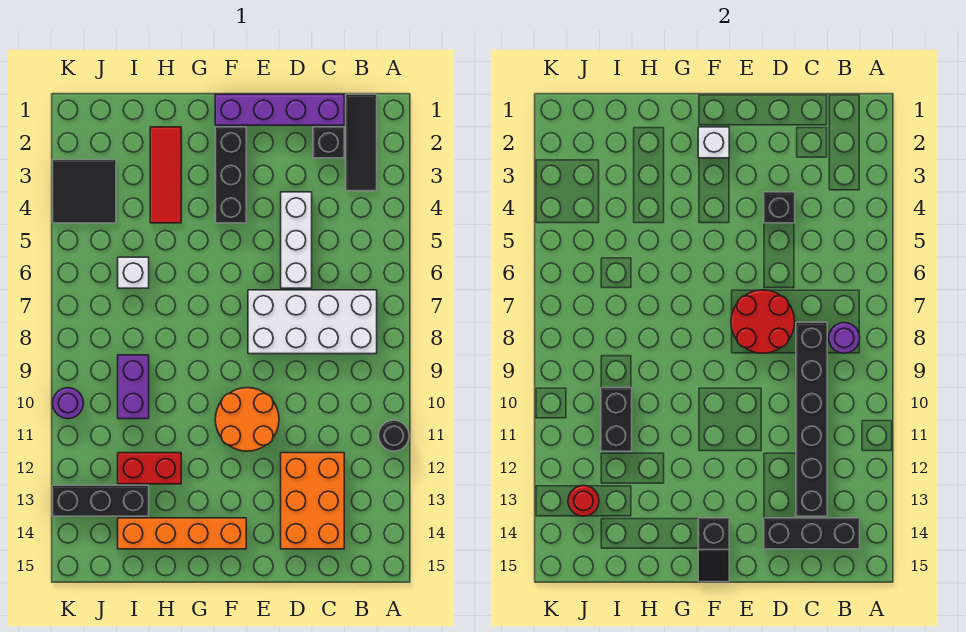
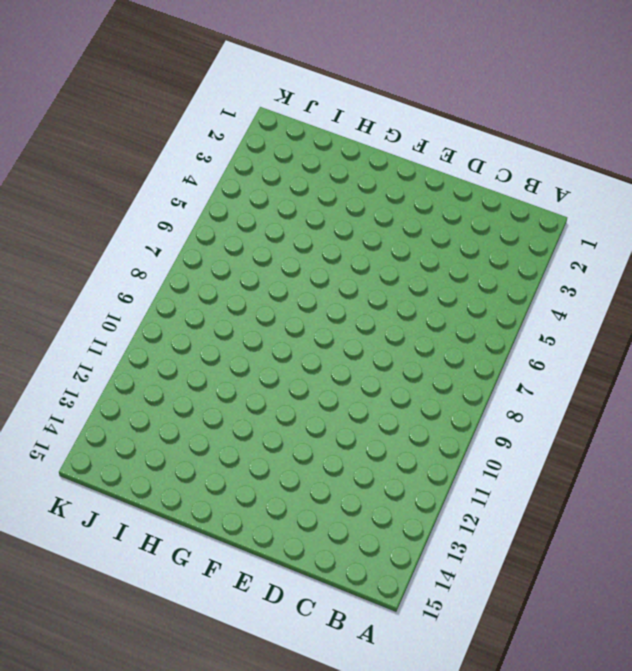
none -> black 1x1 round brick [378,420,409,451]
none -> black 1x3 tile [346,94,377,191]
none -> white 2x4 brick [248,290,377,354]

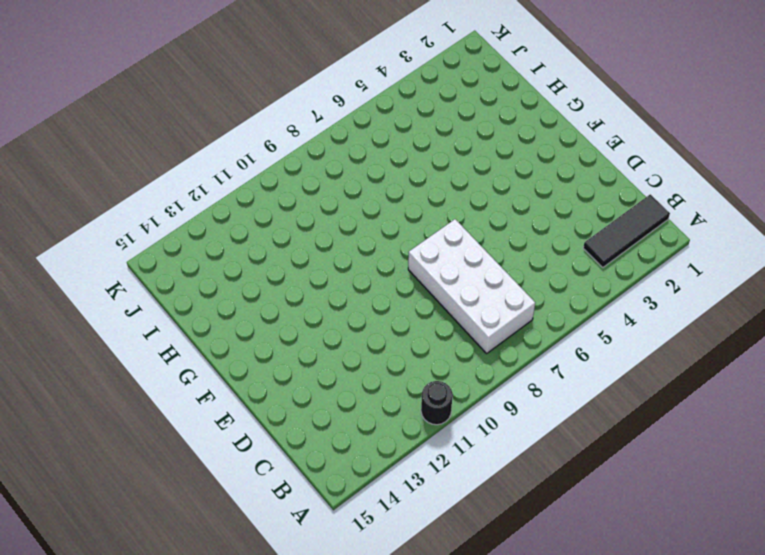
none -> purple 1x4 brick [215,94,344,125]
none -> black 1x1 brick [313,127,344,158]
none -> orange 2x3 brick [281,453,344,549]

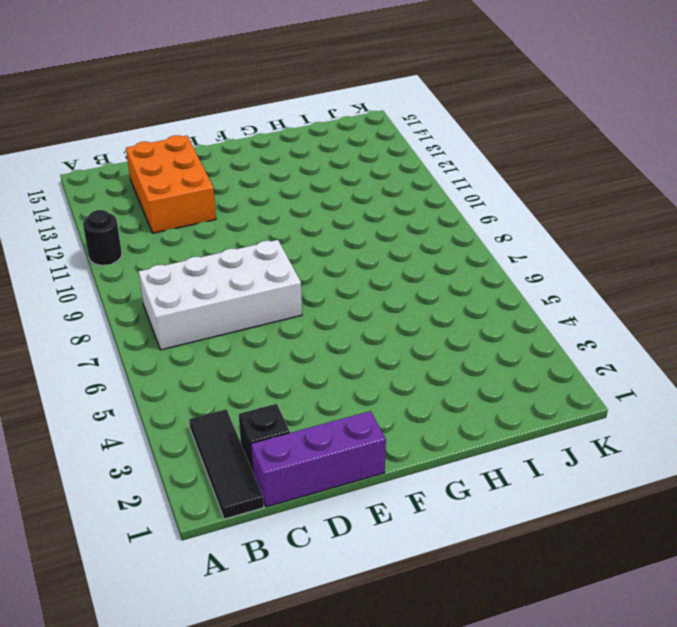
purple 1x3 brick [251,411,386,507] -> purple 1x4 brick [215,94,344,125]
none -> white 1x3 brick [281,192,312,288]
none -> orange 2x2 round brick [215,388,279,451]
none -> black 1x3 brick [215,127,246,223]

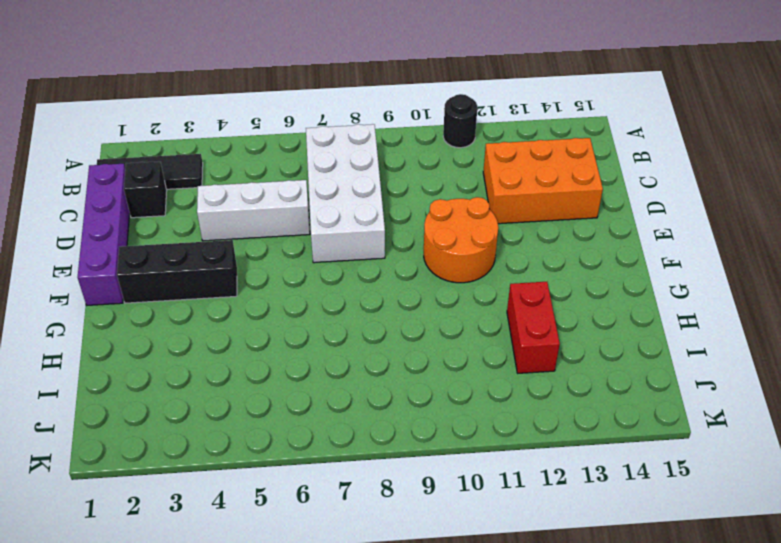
none -> orange 1x4 brick [118,518,246,549]
none -> red 1x3 tile [150,127,181,223]
none -> white 1x1 brick [118,257,149,288]

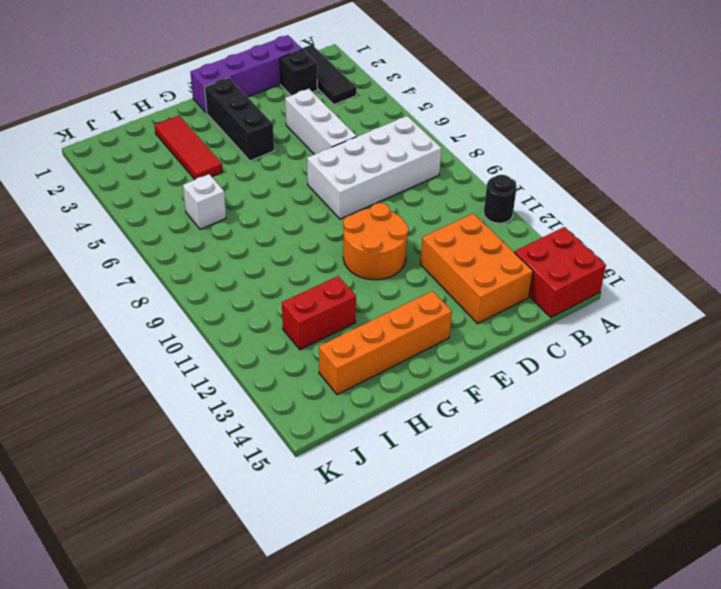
red 2x2 brick [514,227,606,317] -> none
none -> purple 1x2 brick [118,355,149,419]
none -> black 1x3 brick [52,485,149,516]
none -> black 2x2 tile [52,160,116,223]

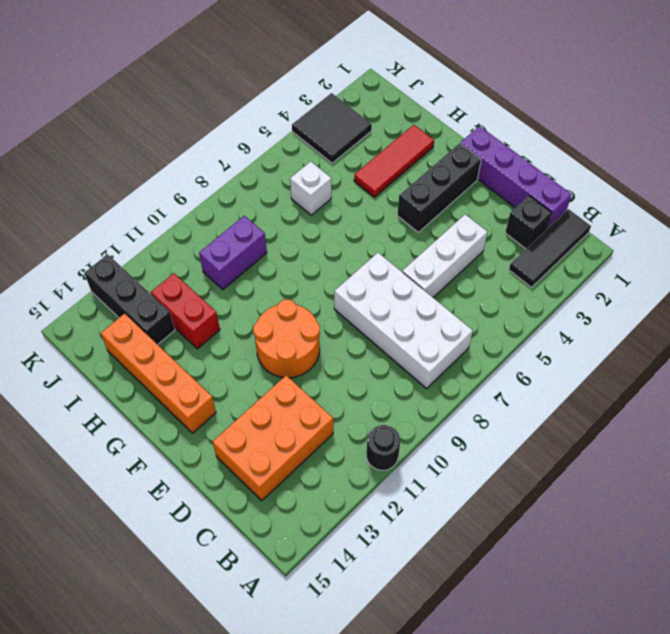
none -> purple 1x1 round brick [53,388,83,419]
none -> purple 1x1 round brick [829,323,860,353]
none -> black 1x3 brick [764,518,860,549]

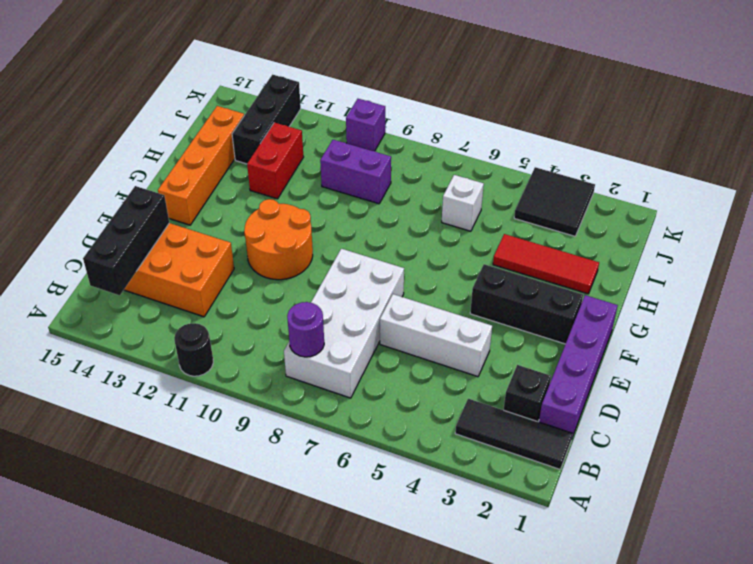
purple 1x1 brick [346,99,385,151] -> purple 1x1 round brick [53,388,83,419]
none -> black 1x6 brick [796,322,827,516]
none -> black 1x1 brick [764,192,795,223]
none -> red 2x2 round brick [731,290,795,353]

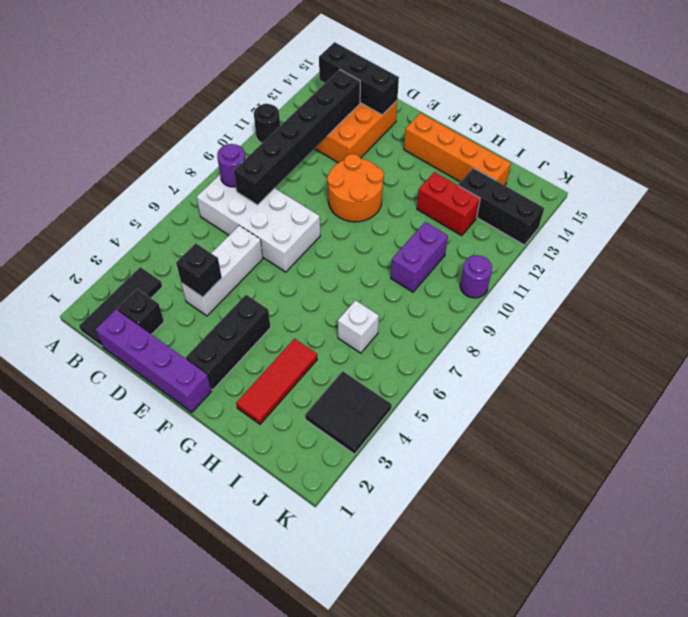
none -> red 2x2 round brick [731,290,795,353]
none -> white 1x1 brick [698,127,729,158]
none -> black 1x2 slope [698,518,729,582]

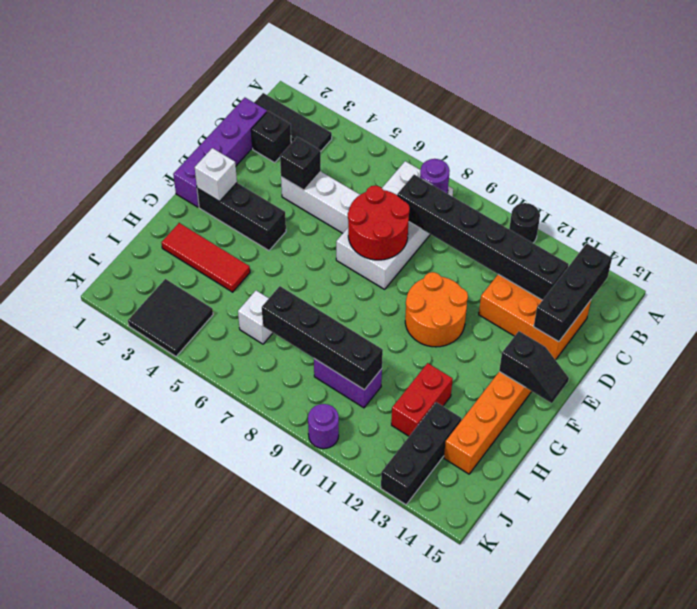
black 1x4 brick [262,286,383,390] -> black 1x2 brick [601,388,632,451]
none -> red 1x1 round brick [568,485,599,516]

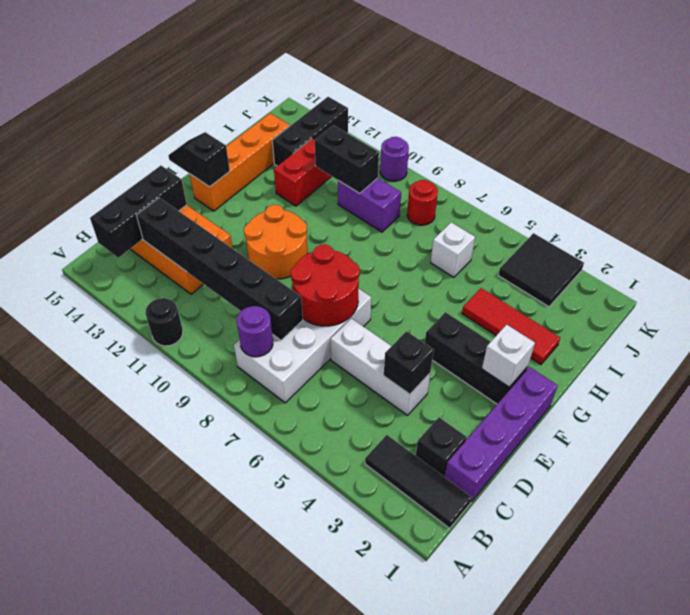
red 1x1 round brick [407,180,438,225] -> red 1x1 round brick moved to [568,485,599,516]

